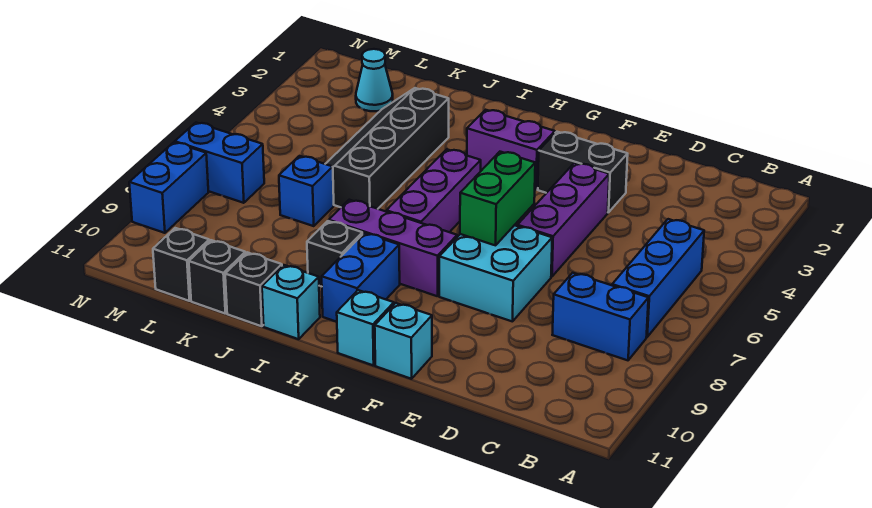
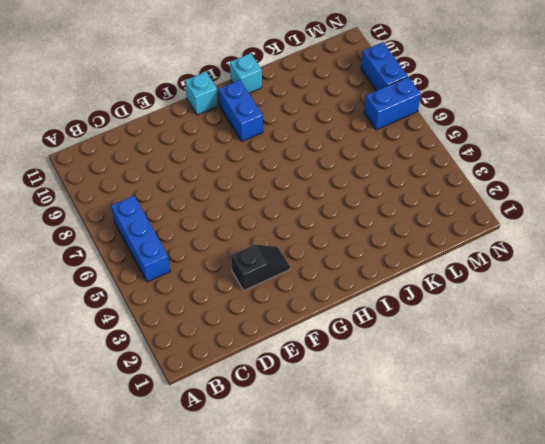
black 1x2 slope [231,244,290,290] -> black 1x2 brick [538,132,628,213]
none -> blue 1x2 brick [552,273,648,360]
none -> purple 1x3 brick [517,163,609,277]
none -> cyan 2x2 brick [439,225,552,322]

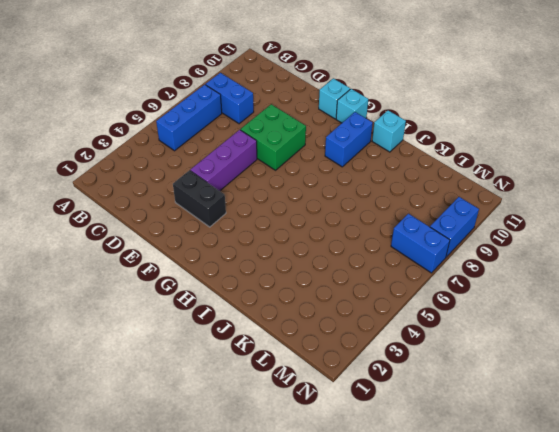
green 2x2 brick [240,104,306,170] -> cyan 2x2 brick [439,225,552,322]
none -> purple 1x2 brick [467,110,555,190]
none -> purple 1x3 brick [329,200,457,296]
none -> purple 1x3 brick [386,149,481,232]

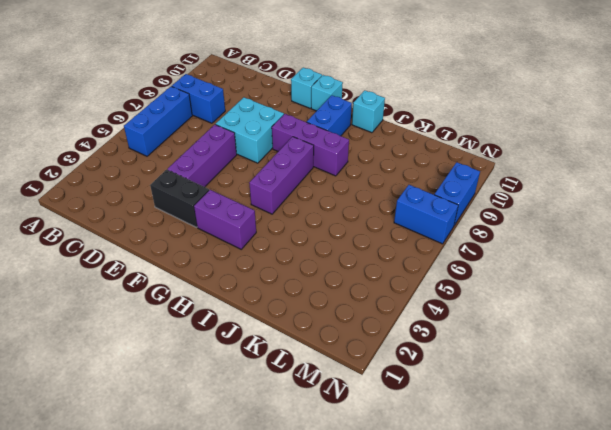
none -> black 1x1 brick [307,221,362,287]
none -> black 2x4 slope [326,88,449,209]
none -> black 1x1 brick [225,252,282,326]

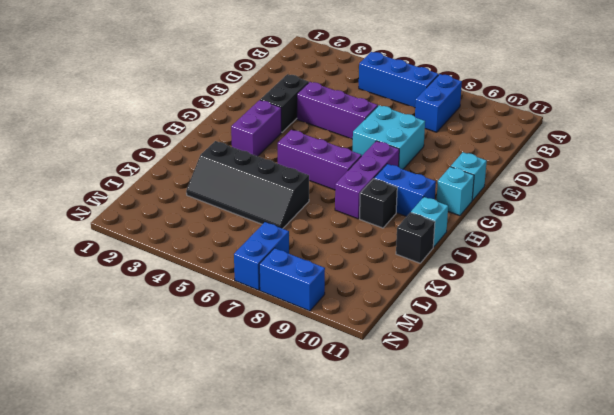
none -> blue 1x1 brick [279,156,334,226]
none -> black 1x1 brick [189,240,245,313]
none -> cyan 1x1 cone [356,49,393,111]

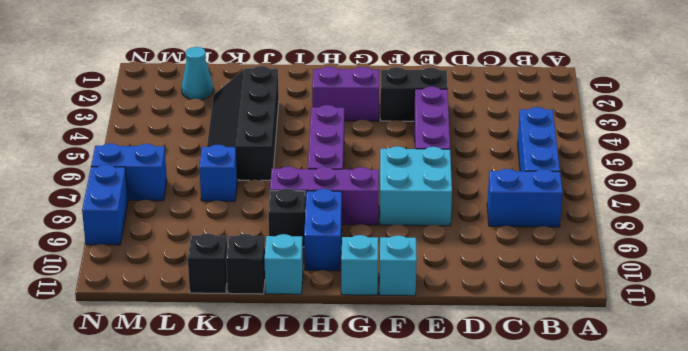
none -> black 1x1 brick [153,228,209,301]
none -> green 1x2 brick [460,152,535,245]

